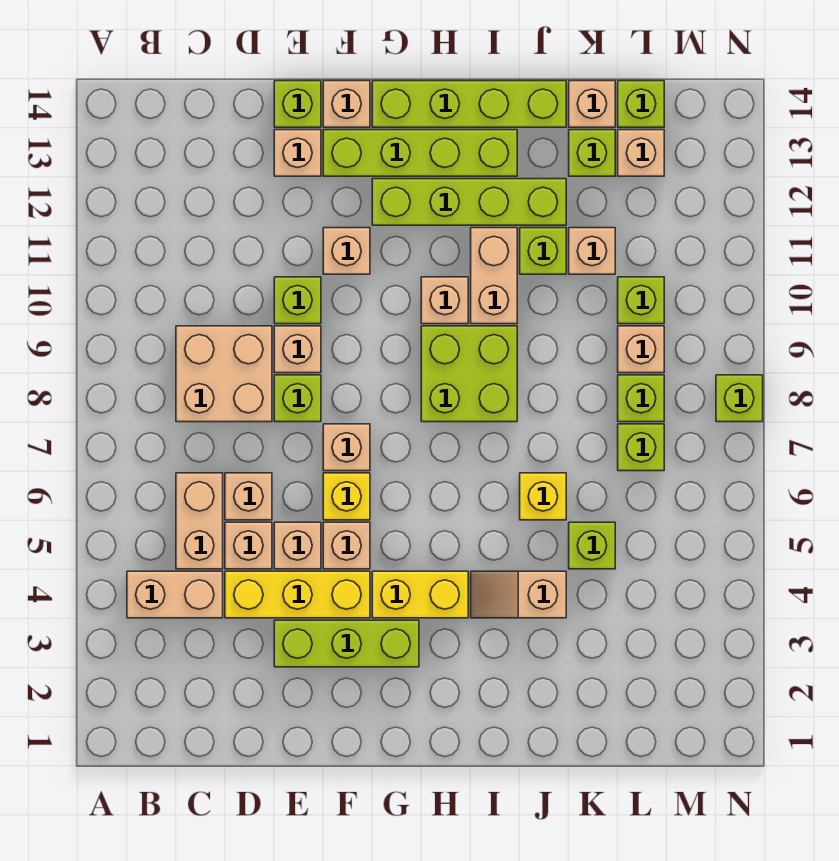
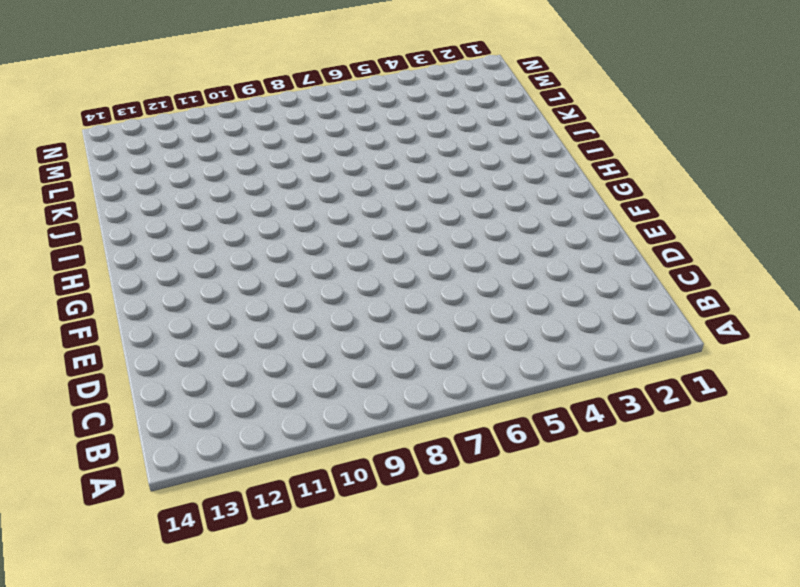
none -> tan 1x2 brick [127,571,223,618]
none -> tan 1x2 brick [176,473,223,569]
none -> tan 2x2 brick [176,326,272,422]
none -> yellow 1x3 brick [225,571,370,618]

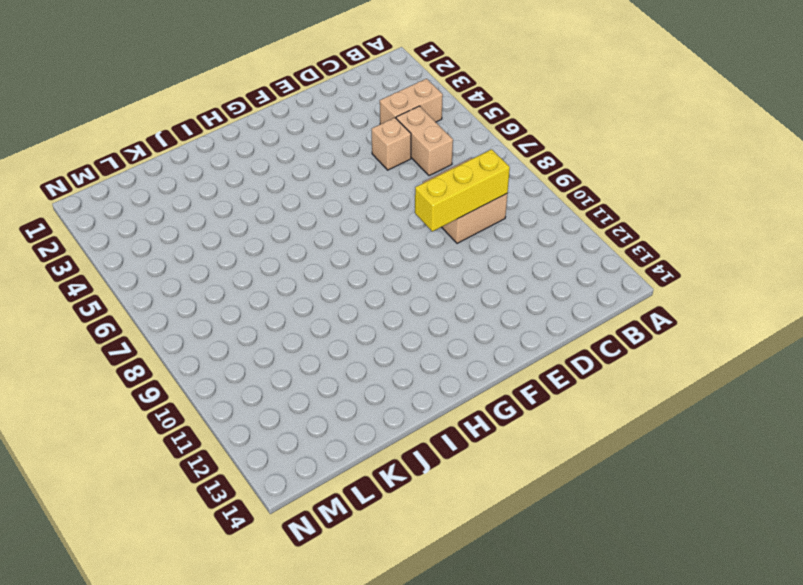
yellow 1x3 brick [415,149,510,231] -> yellow 1x3 brick moved to [225,571,370,618]
none -> tan 1x1 brick [225,473,272,520]
none -> lime 1x3 brick [274,620,419,667]
none -> tan 1x1 brick [274,522,321,569]
none -> lime 1x1 brick [274,375,321,422]

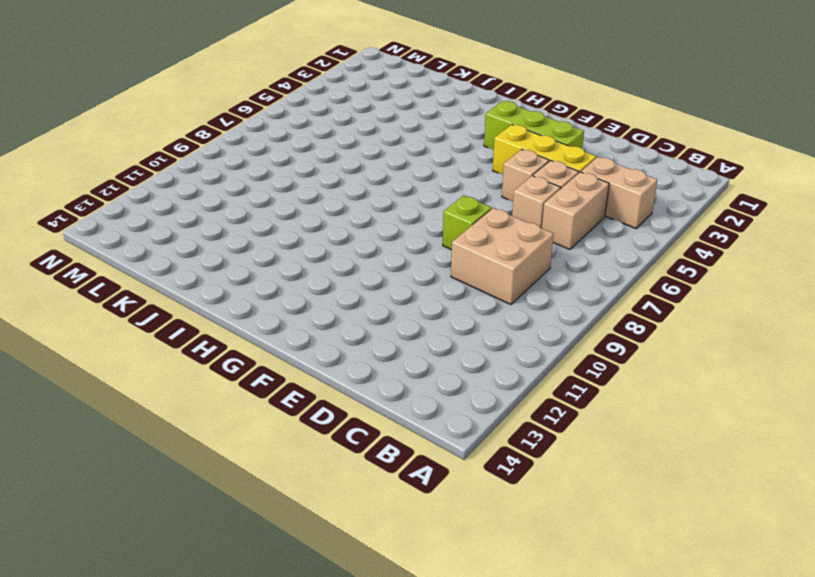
none -> tan 1x1 brick [274,326,321,373]
none -> lime 1x1 brick [274,277,321,324]
none -> tan 1x1 brick [274,130,321,176]
none -> lime 1x1 brick [274,81,321,127]

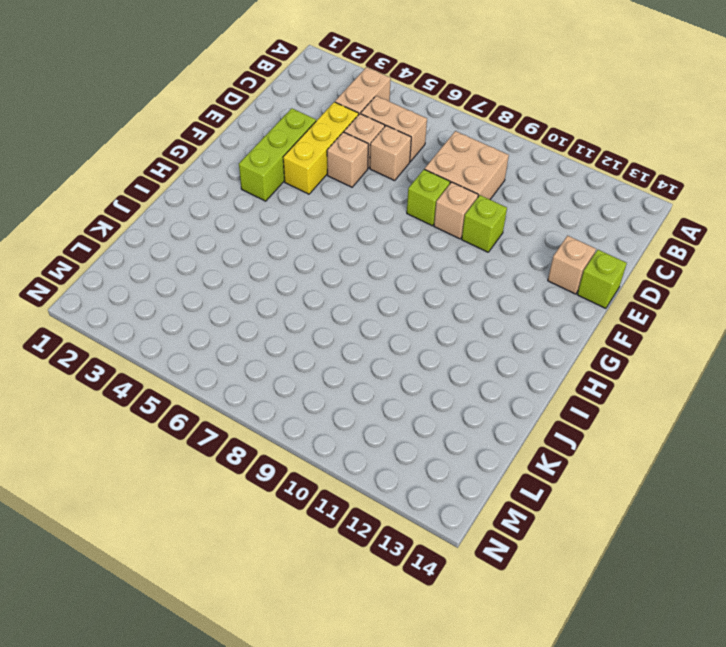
none -> tan 1x1 brick [323,522,370,569]
none -> yellow 1x1 brick [323,473,370,520]
none -> tan 1x1 brick [323,424,370,471]
none -> tan 1x1 brick [323,228,370,274]

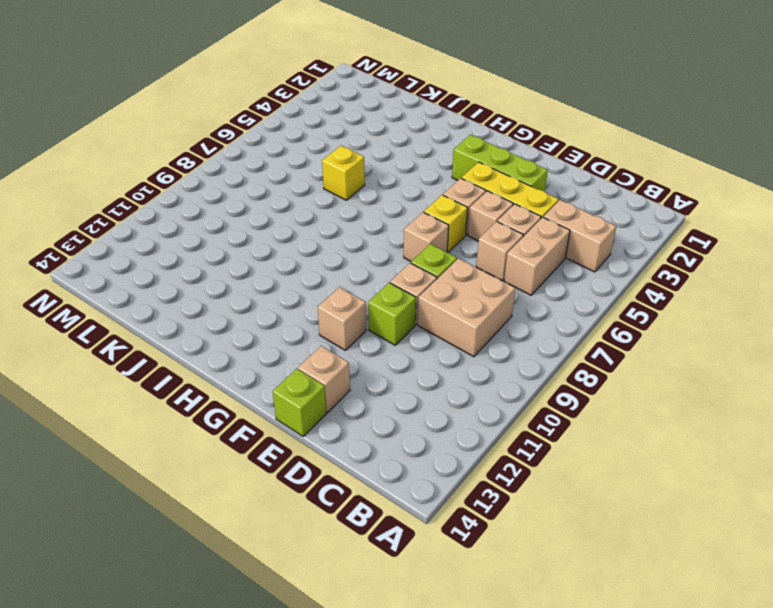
none -> lime 1x4 brick [323,130,517,176]
none -> tan 1x1 brick [323,81,370,127]
none -> yellow 1x2 brick [372,571,468,618]
none -> lime 1x4 brick [372,179,566,225]

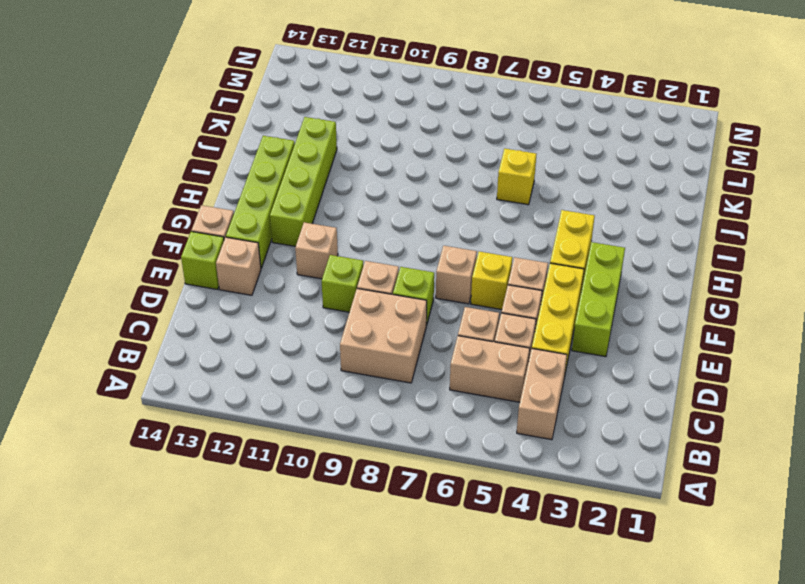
none -> lime 1x4 brick [372,81,566,127]
none -> lime 2x2 brick [421,326,517,422]
none -> tan 1x1 brick [421,277,468,324]
none -> tan 1x2 slope [471,571,566,618]

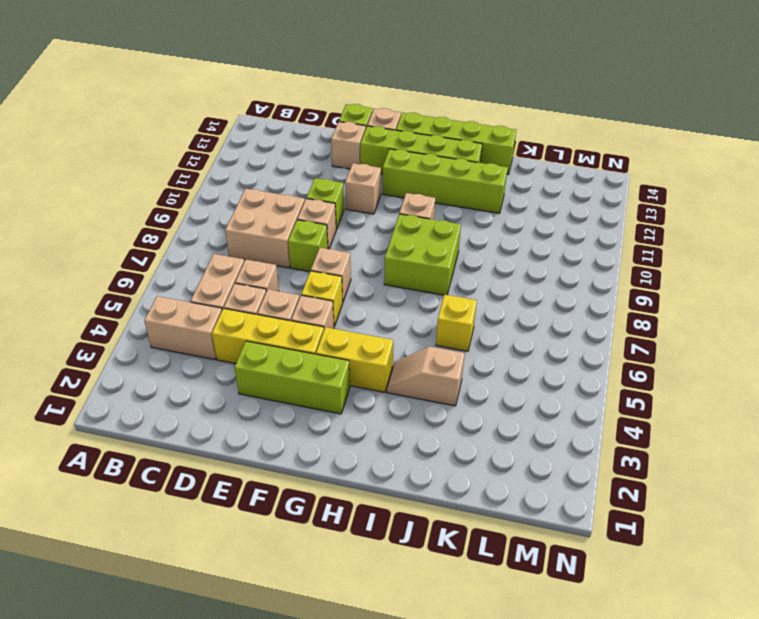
none -> tan 1x2 brick [471,228,517,324]
none -> lime 1x1 brick [520,228,566,274]
none -> lime 1x1 brick [569,522,615,569]
none -> tan 1x1 brick [569,228,615,274]

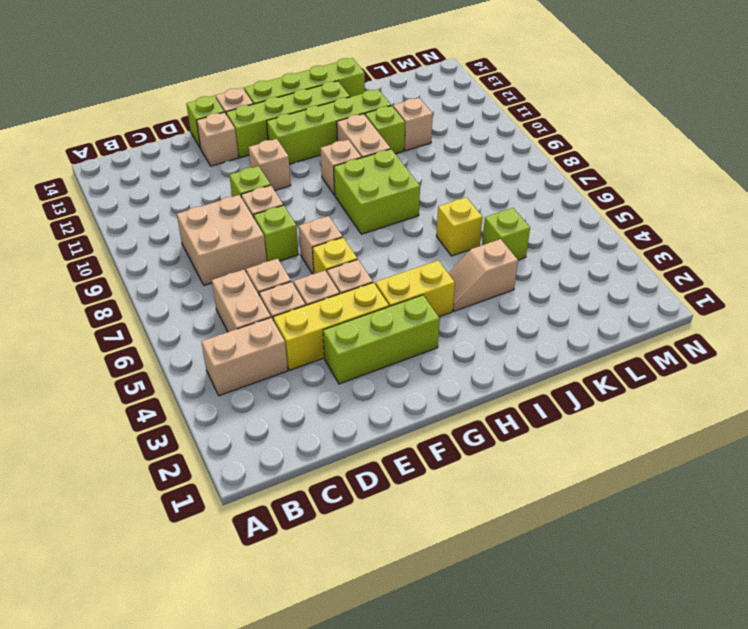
none -> lime 1x1 brick [569,130,615,176]
none -> tan 1x1 brick [569,81,615,127]
none -> lime 1x1 brick [618,424,664,471]
none -> lime 1x1 brick [618,375,664,422]

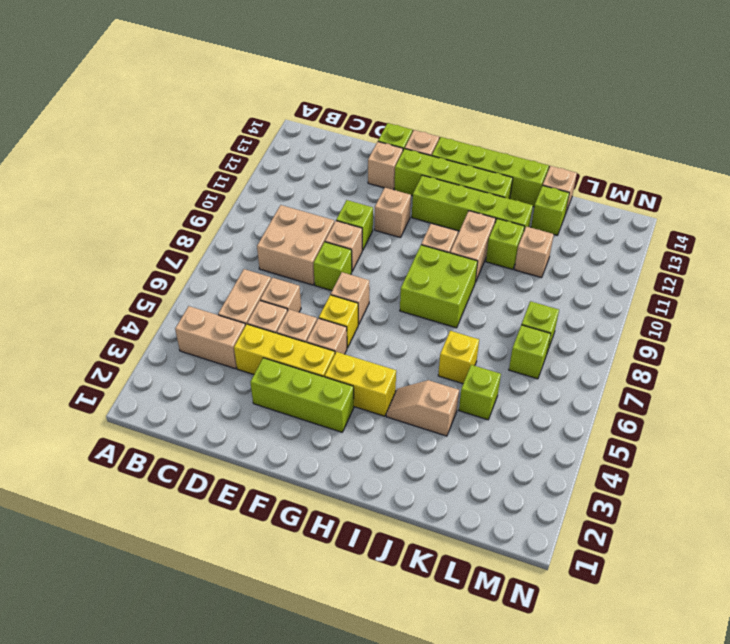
none -> tan 1x1 brick [618,326,664,373]
none -> lime 1x1 brick [618,277,664,324]
none -> tan 1x1 brick [618,130,664,176]
none -> lime 1x1 brick [618,81,664,127]

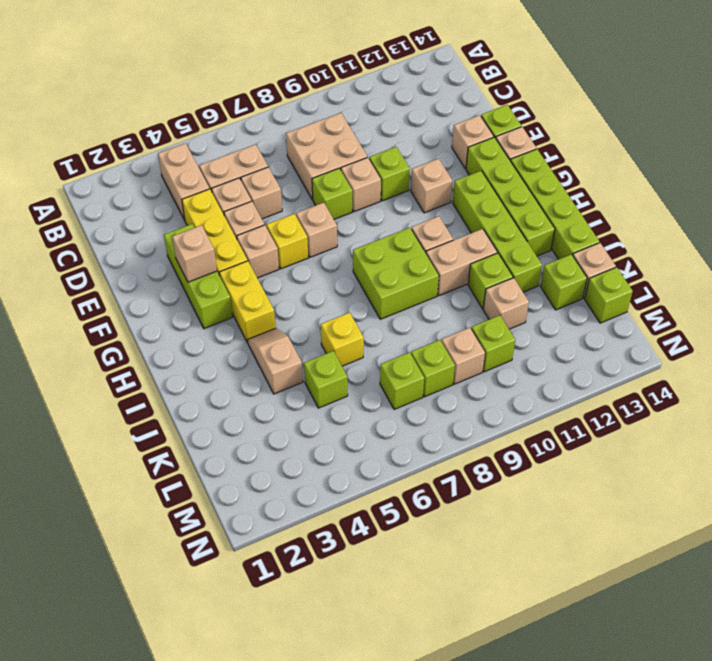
tan 1x1 brick [172,225,217,282] -> tan 1x1 brick moved to [618,130,664,176]
none -> lime 1x1 brick [716,375,763,422]

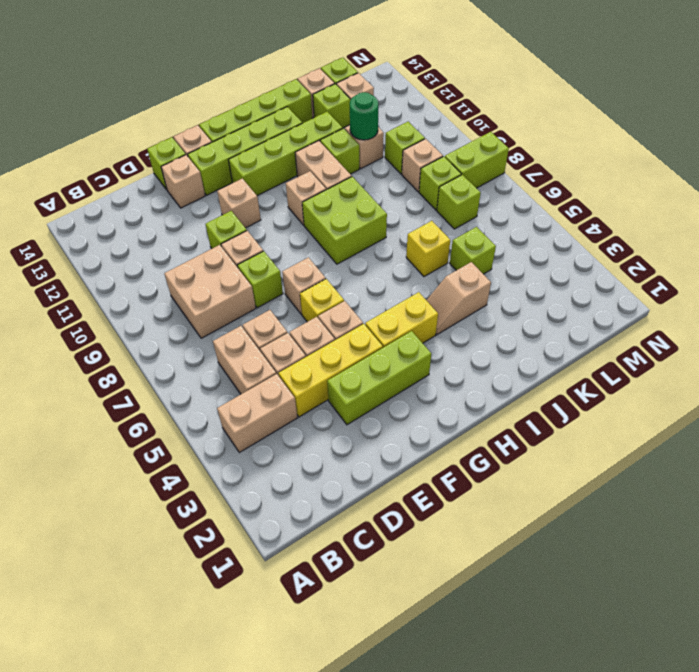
green 1x1 round brick [350,92,378,140] -> none
lime 1x2 brick [445,132,509,188] -> lime 1x1 brick [716,375,763,422]

